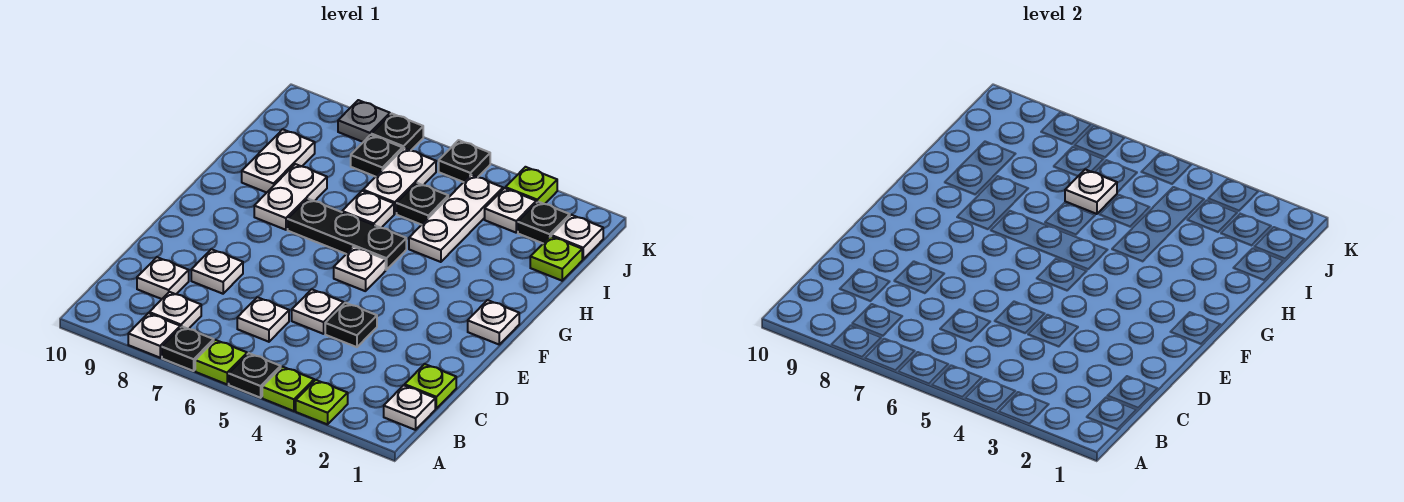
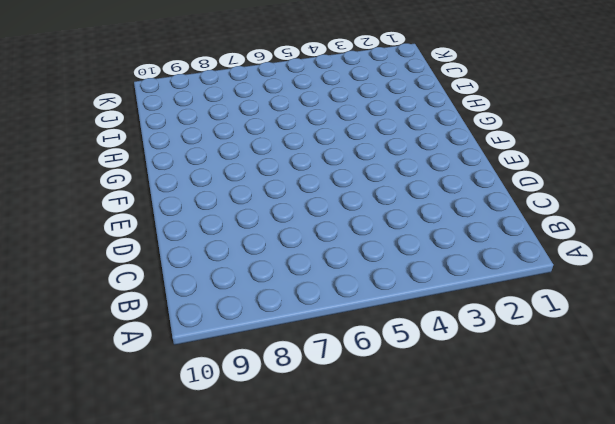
none -> lime 1x1 plate [296,380,348,424]
none -> lime 1x1 plate [262,367,314,411]
none -> black 1x1 plate [229,353,281,398]
none -> lime 1x1 plate [195,340,247,384]

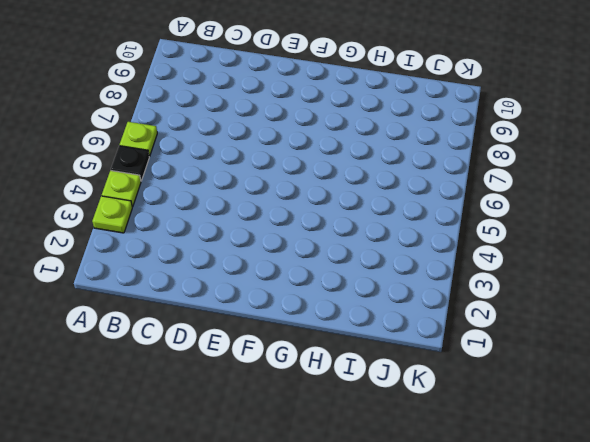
none -> black 1x1 plate [162,327,214,371]
none -> white 1x1 plate [128,313,180,358]
none -> white 1x1 plate [384,385,435,430]
none -> white 1x1 plate [149,292,201,329]

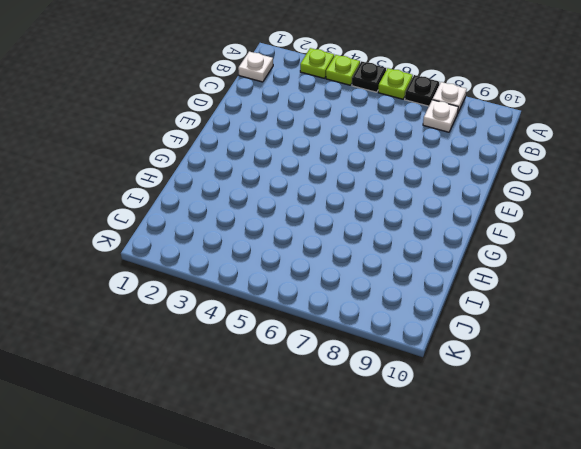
none -> lime 1x1 plate [405,364,456,408]
none -> white 1x1 plate [237,297,289,342]
none -> white 1x1 plate [137,257,189,299]
none -> black 1x1 plate [325,303,377,347]

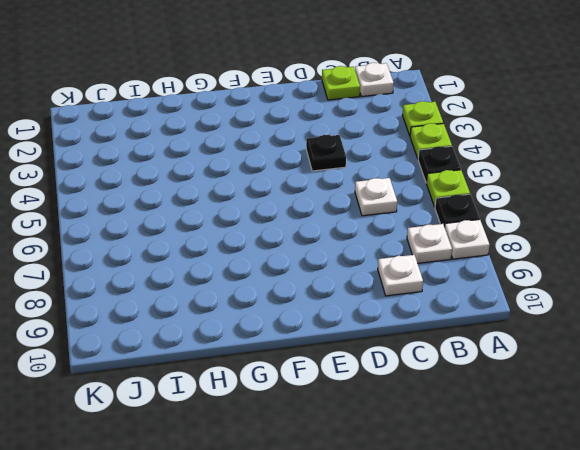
none -> white 1x1 plate [292,289,344,334]
none -> white 1x1 plate [191,249,243,294]
none -> white 1x1 plate [468,300,519,344]
none -> white 1x1 plate [334,247,386,291]

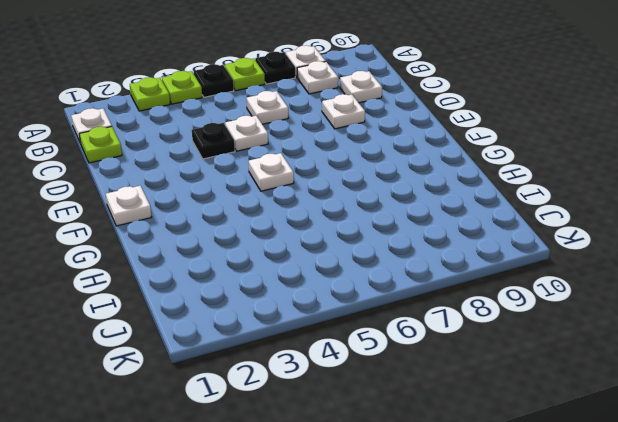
none -> black 1x3 plate [288,199,406,270]
none -> white 1x2 plate [254,164,327,230]
none -> white 1x3 plate [409,175,503,262]
none -> white 1x1 plate [342,191,394,228]

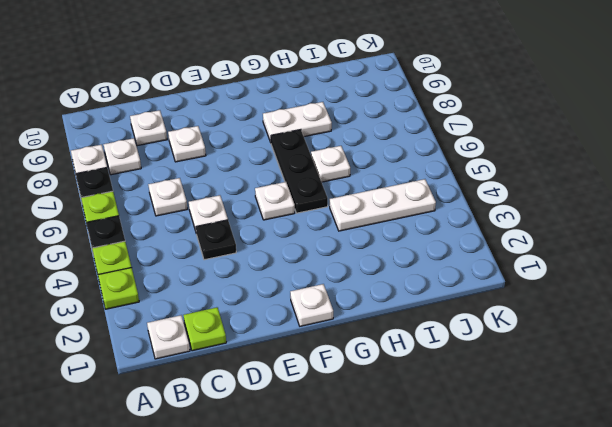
none -> white 1x2 plate [242,129,315,193]
none -> lime 1x1 plate [530,236,582,281]
none -> black 1x1 plate [397,183,448,225]
none -> white 1x2 plate [363,148,436,214]

